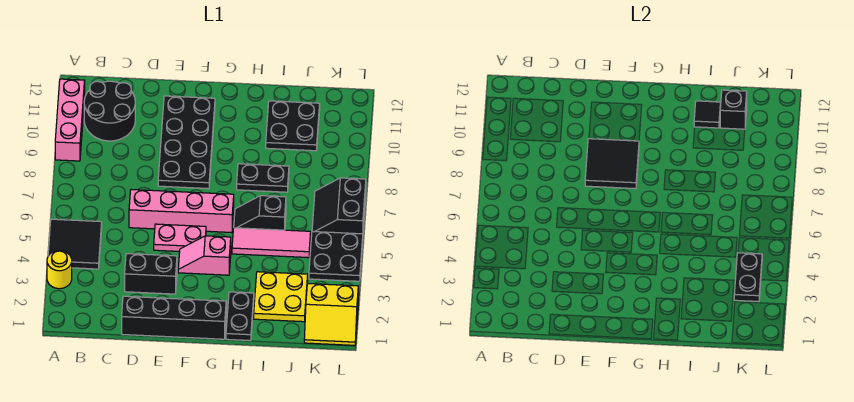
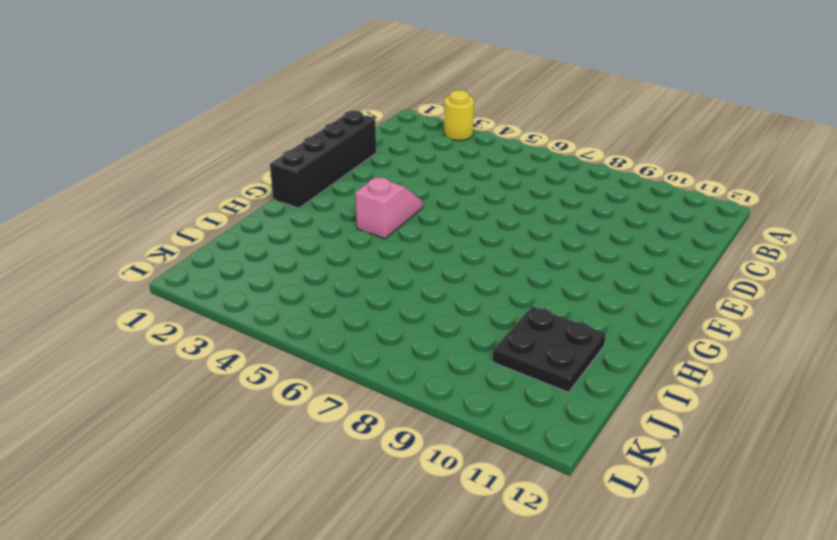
none -> black 2x2 tile [48,219,102,269]
none -> pink 1x3 brick [55,79,85,161]
none -> black 2x2 round brick [84,81,135,141]

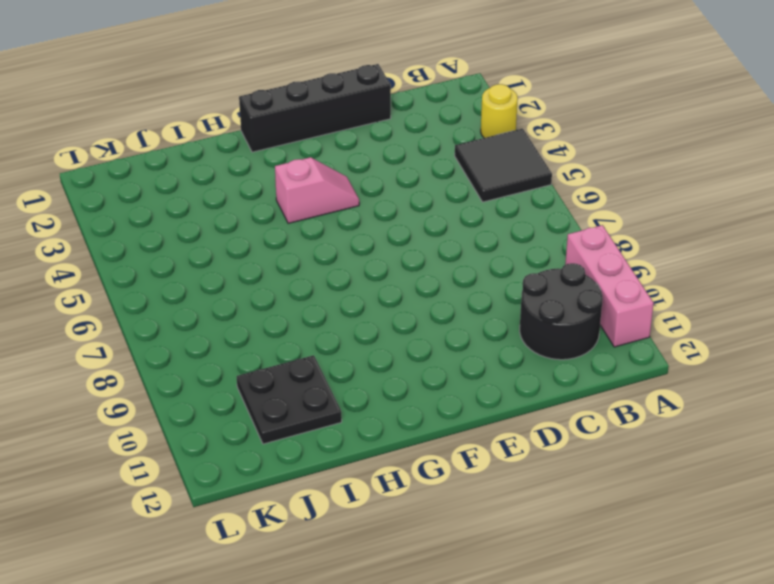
none -> black 1x2 brick [125,254,177,294]
none -> pink 1x4 brick [129,190,234,233]
none -> pink 1x2 plate [154,224,206,251]

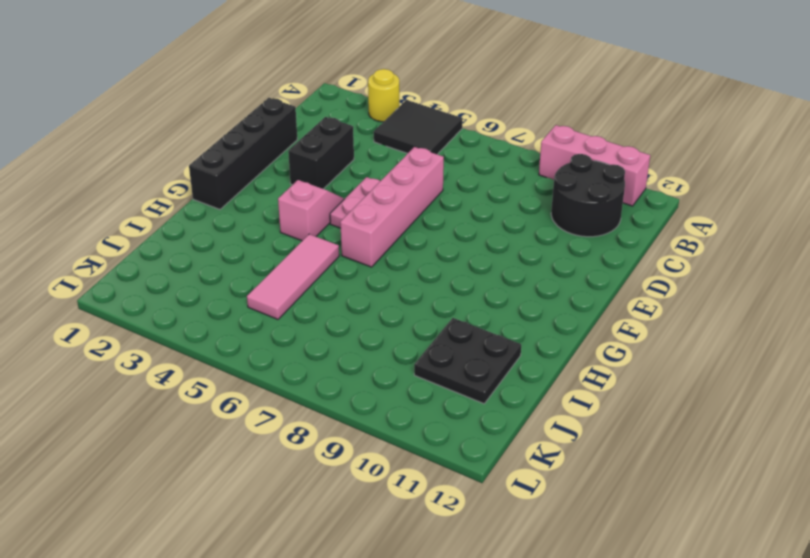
none -> black 2x4 plate [158,96,215,189]
none -> black 1x2 plate [226,292,254,341]
none -> black 1x2 slope [234,196,286,230]

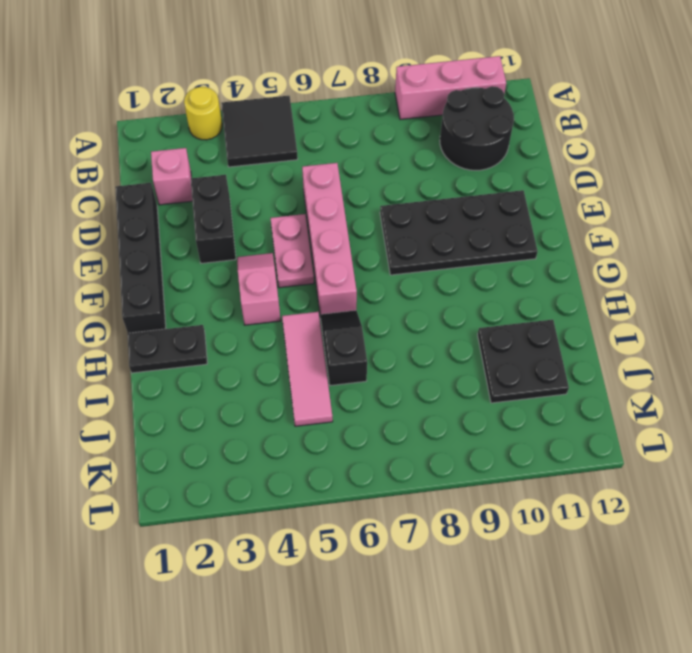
pink 1x1 brick [151,148,192,205] -> none
none -> black 1x2 plate [237,164,289,192]
none -> yellow 2x2 plate [254,272,308,322]
none -> yellow 2x2 slope [304,283,358,345]

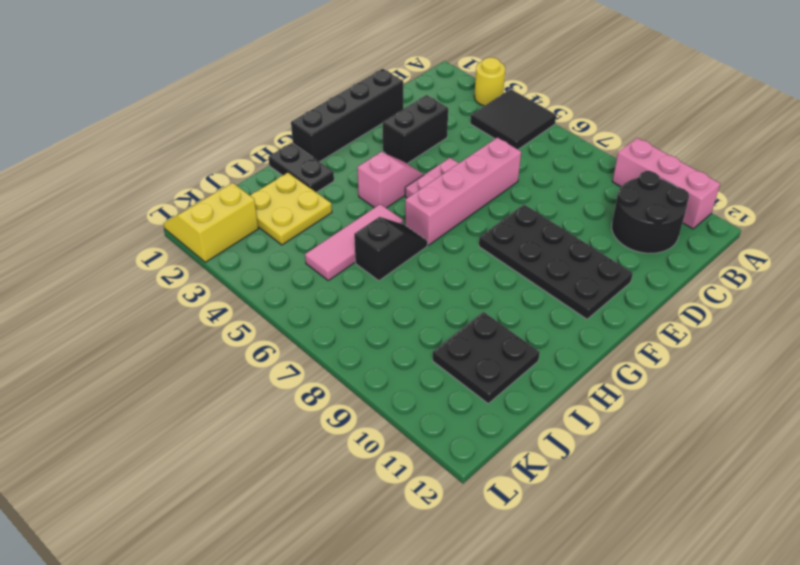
none -> black 1x2 plate [237,164,289,192]
none -> black 2x2 plate [309,231,363,281]
none -> black 2x2 slope [312,178,366,234]

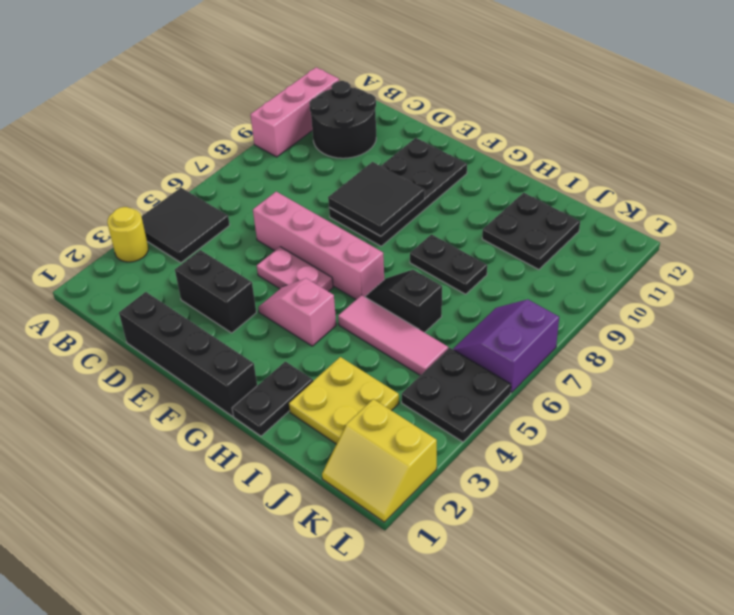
purple 2x2 slope [453,300,559,393] -> black 2x2 slope [312,178,366,234]
none -> black 1x1 tile [694,101,721,128]
none -> black 1x1 brick [720,90,747,129]
none -> black 1x2 plate [734,253,762,301]

